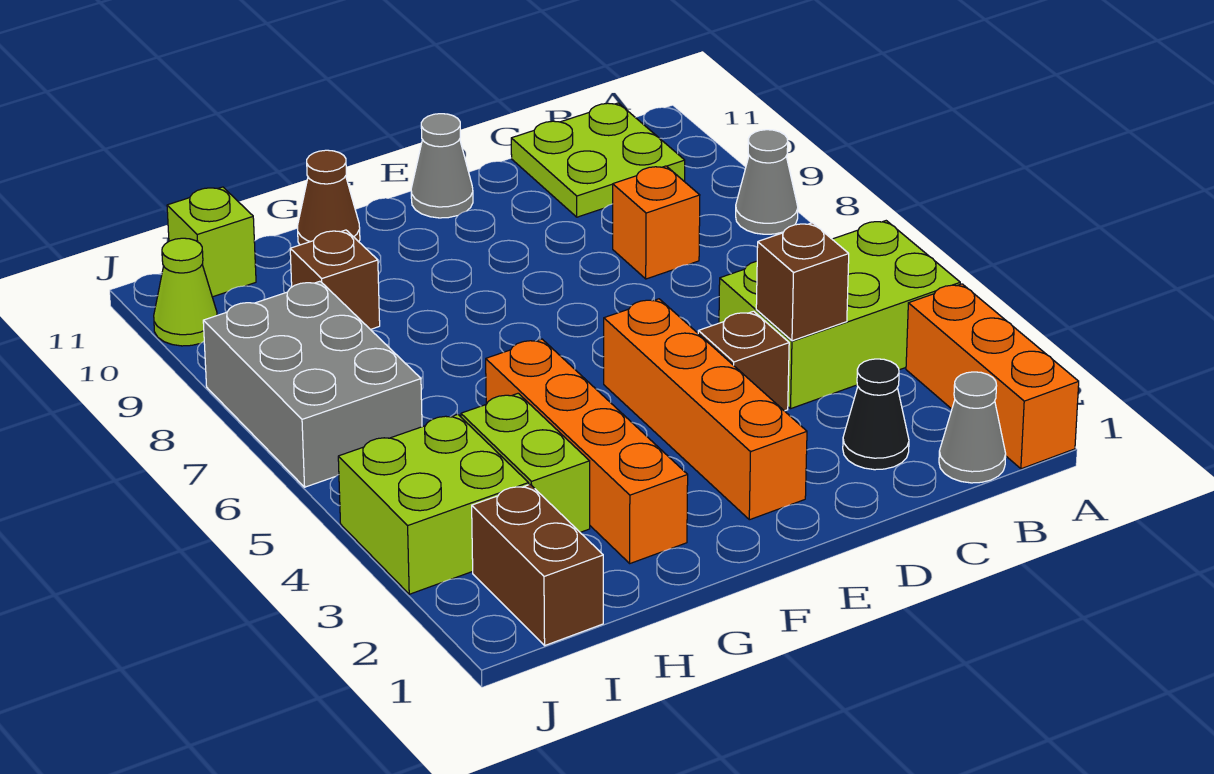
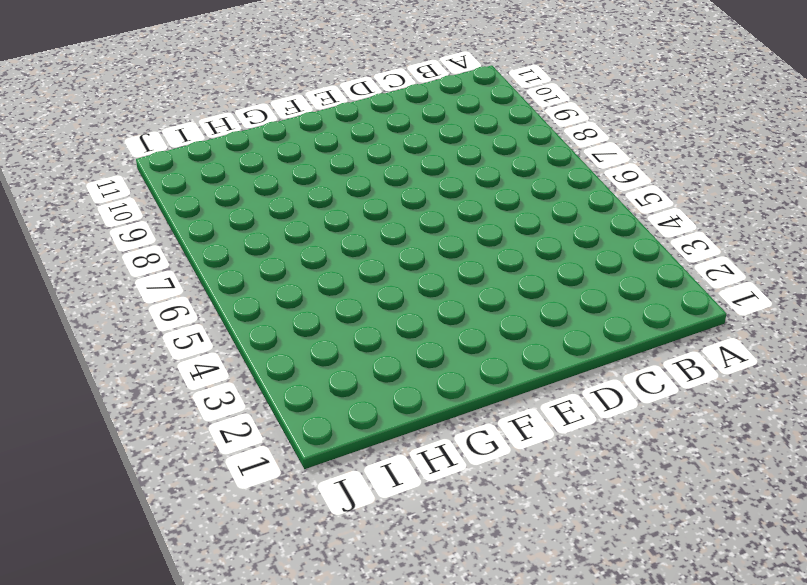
none -> orange 1x3 brick [906,284,1079,469]
none -> lime 2x3 brick [719,221,960,408]
none -> grey 1x1 cone [736,130,798,234]

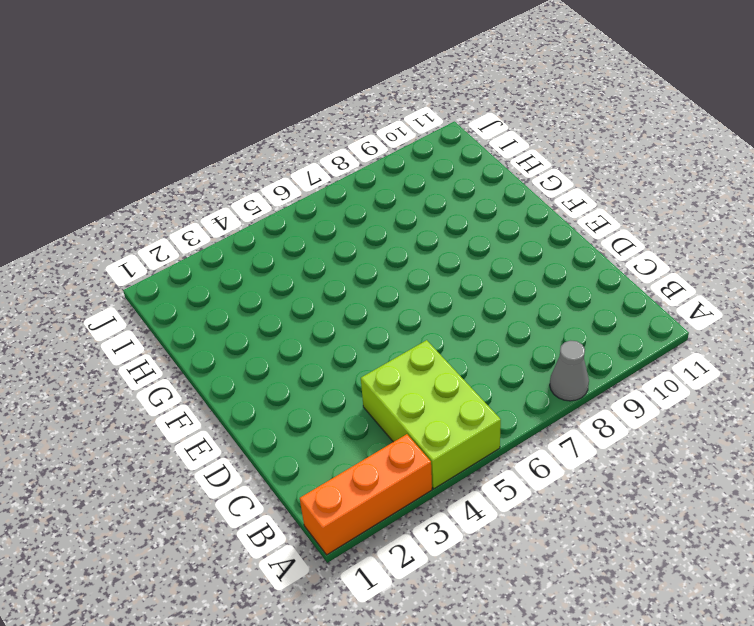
none -> grey 1x1 cone [939,372,1006,483]
none -> lime 2x2 plate [511,103,685,217]
none -> black 1x1 cone [843,359,909,470]

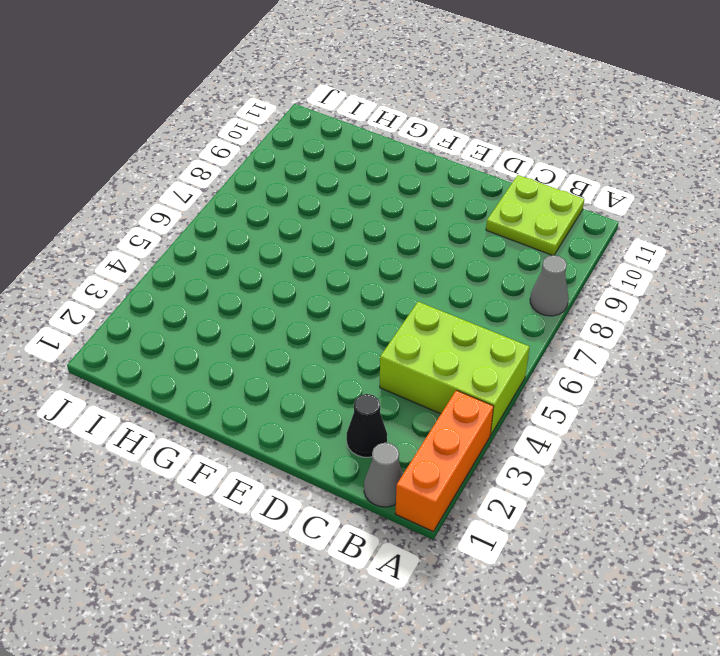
none -> orange 1x1 brick [613,166,700,279]
none -> brown 1x1 brick [698,311,789,411]
none -> orange 1x4 brick [604,299,807,520]

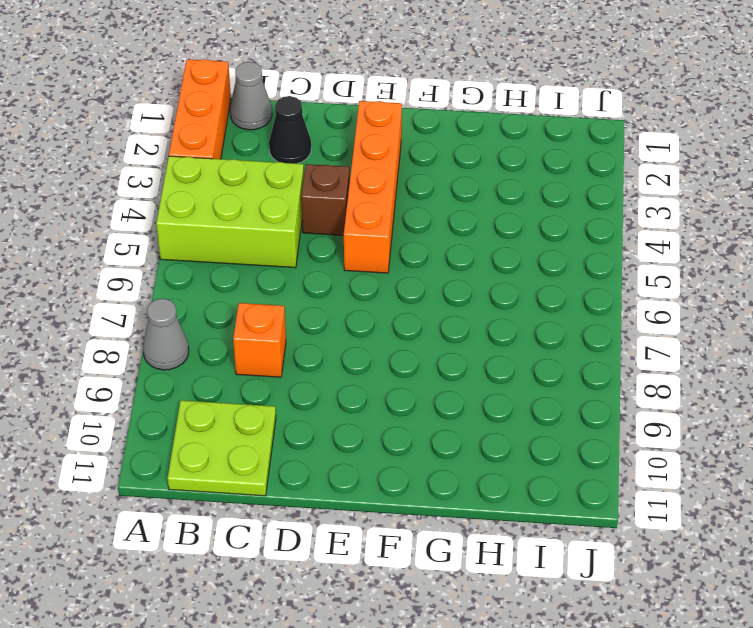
none -> grey 1x1 cone [411,114,473,218]
none -> orange 1x4 brick [486,339,688,563]
none -> brown 1x1 cone [297,150,360,245]

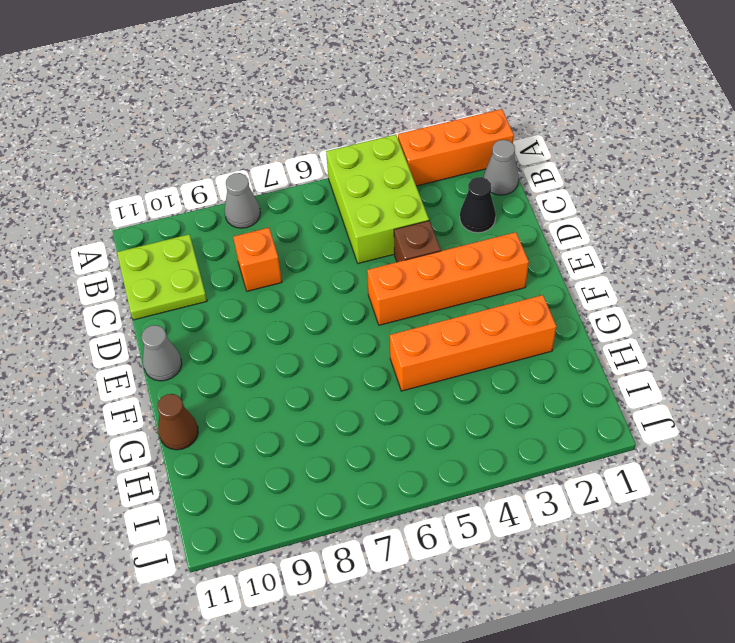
none -> lime 1x2 brick [461,393,590,532]
none -> brown 1x1 brick [290,230,380,330]
none -> brown 1x2 brick [472,484,603,645]

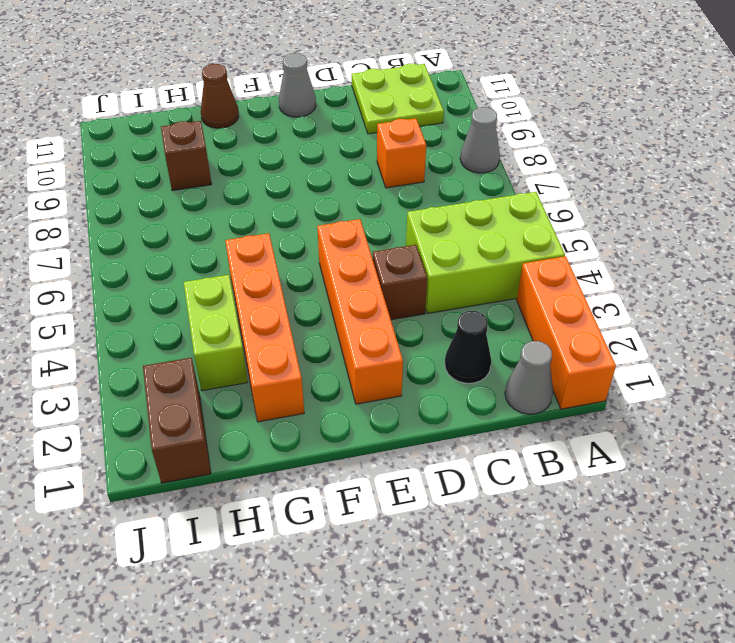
none -> lime 2x2 brick [338,414,529,594]
none -> grey 2x3 brick [203,281,422,487]
none -> lime 1x1 brick [167,187,256,297]

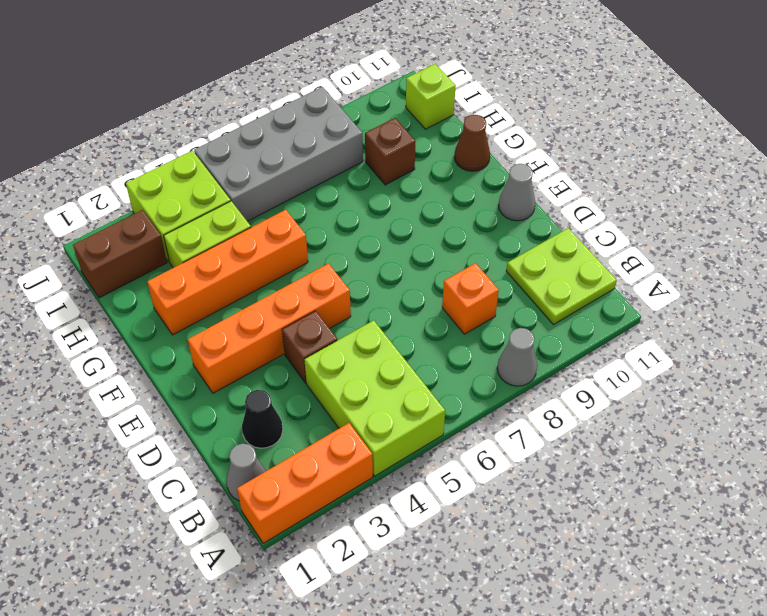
grey 2x4 brick [194,87,363,221] -> grey 2x3 brick [203,281,422,487]
none -> lime 1x1 cone [154,238,217,346]
none -> brown 1x1 brick [756,223,849,341]

